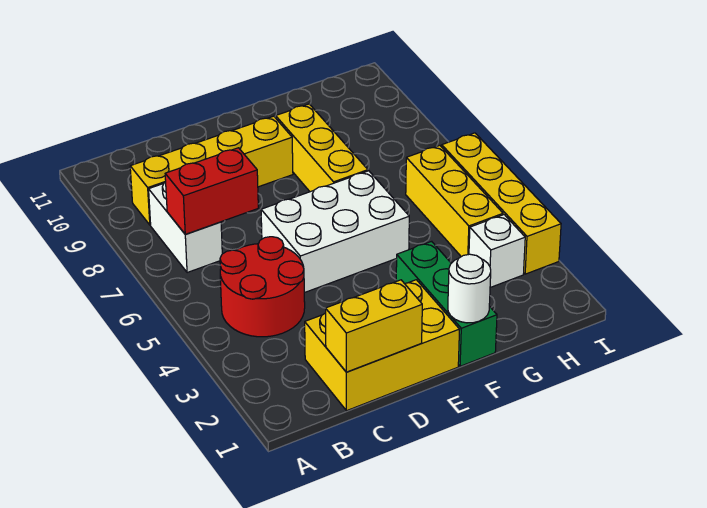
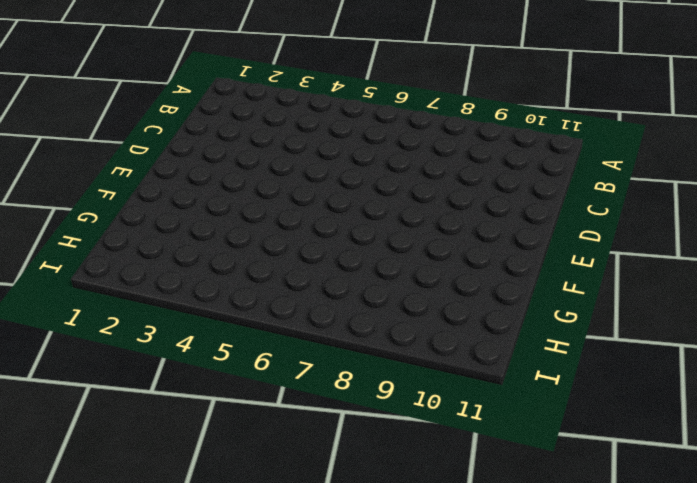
none -> red 2x2 round brick [220,237,305,337]
none -> white 1x2 brick [149,182,222,273]
none -> yellow 1x4 brick [130,116,293,225]

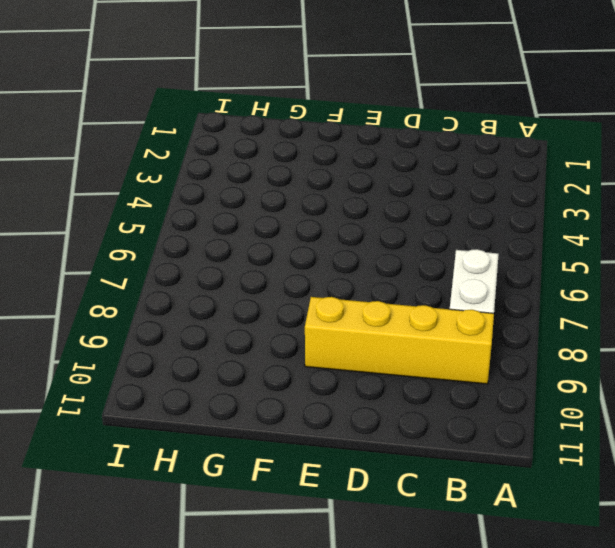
none -> red 2x2 round brick [220,237,305,337]
none -> yellow 2x3 brick [305,280,460,411]
none -> white 2x3 brick [261,171,409,293]

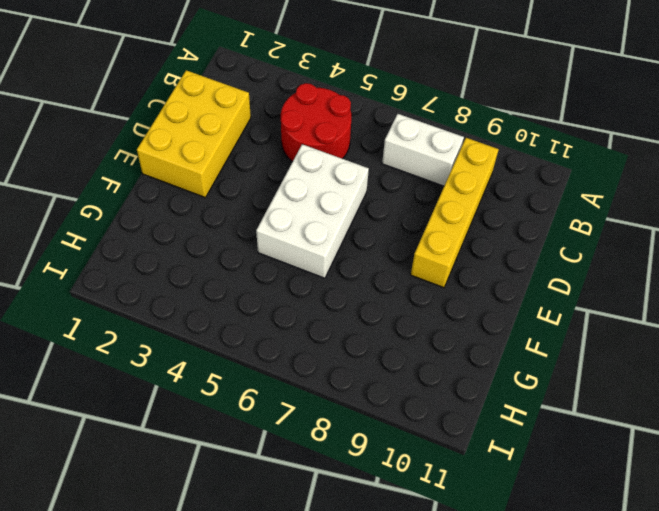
none -> green 1x3 brick [396,241,497,366]
none -> yellow 1x3 brick [276,104,368,192]
none -> white 1x1 brick [469,215,525,288]

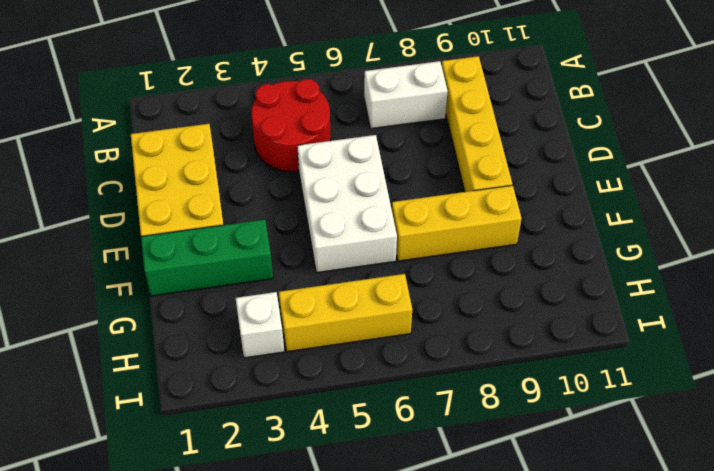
none -> yellow 1x4 brick [442,133,561,274]
none -> red 1x2 brick [165,148,258,234]
none -> yellow 1x2 brick [326,280,422,372]

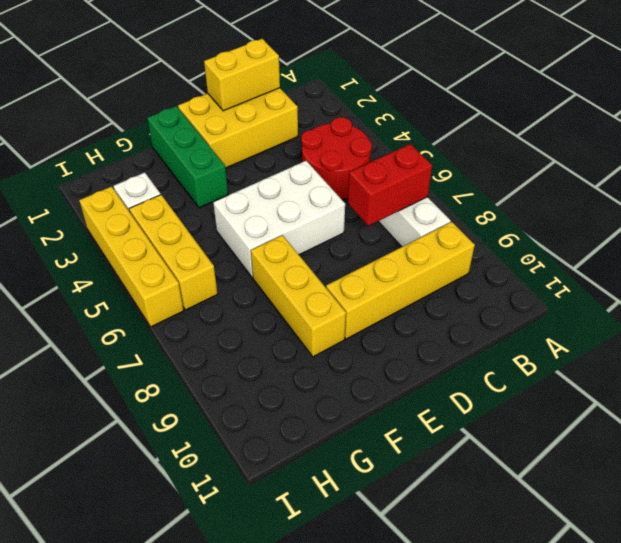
none -> white 1x1 round brick [448,254,491,323]

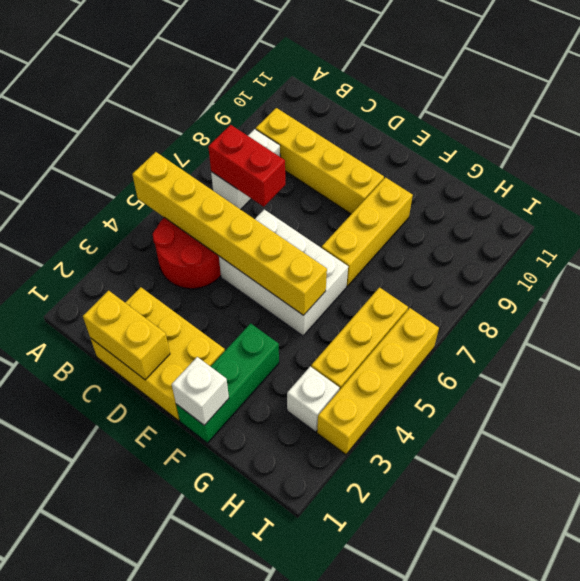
yellow 1x6 brick [132,152,327,315] -> none
white 1x1 brick [172,357,229,425] -> white 1x1 round brick [448,254,491,323]

